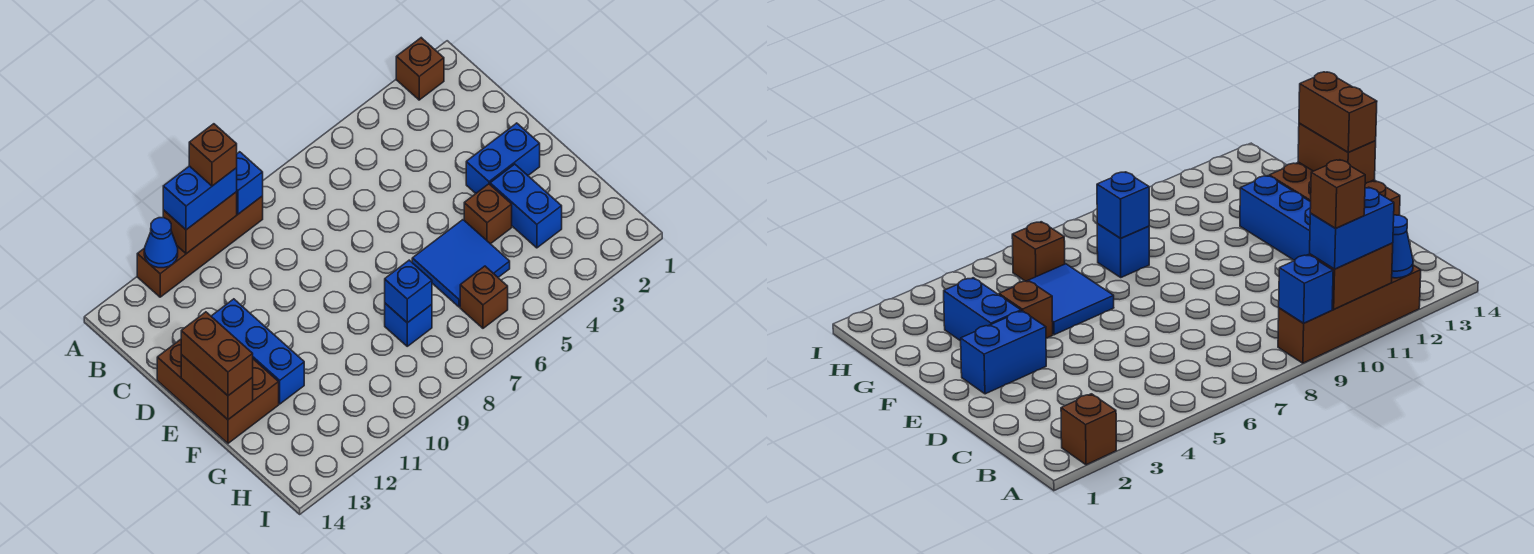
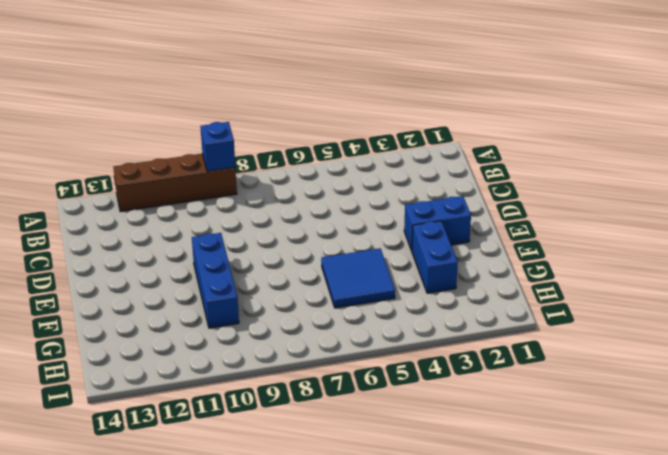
blue 1x3 brick [192,233,239,328] -> blue 1x3 brick moved to [211,299,304,404]
none -> brown 1x1 brick [396,38,444,100]
none -> brown 2x3 brick [157,339,279,443]
none -> brown 1x1 brick [464,184,512,244]

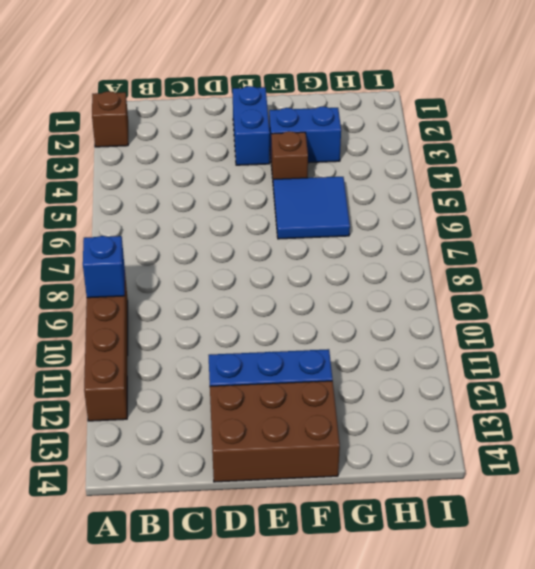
none -> blue 1x1 brick [385,303,432,346]
none -> brown 1x1 brick [460,266,508,328]
none -> brown 1x2 brick [163,192,237,254]

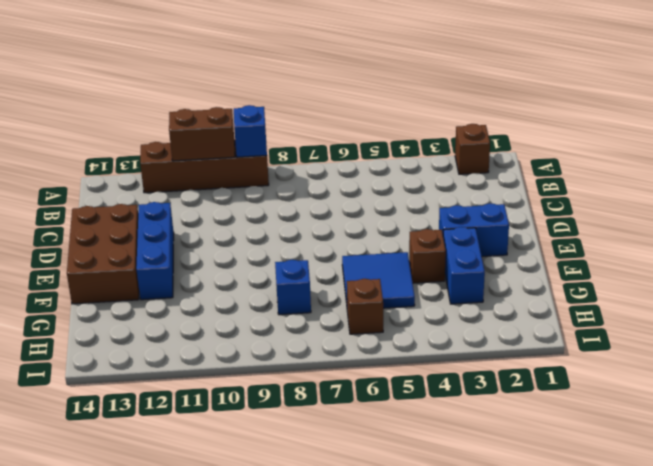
none -> blue 1x1 cone [144,218,178,268]
none -> brown 1x2 brick [181,355,253,419]
none -> blue 1x1 brick [385,260,432,323]

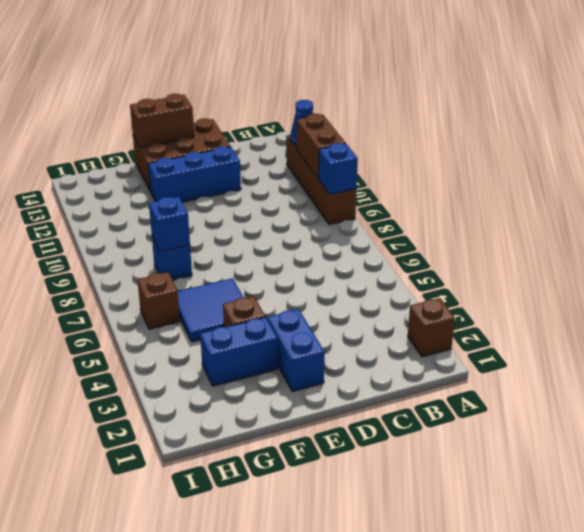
none -> blue 1x2 brick [163,166,237,230]
none -> brown 1x2 brick [181,312,253,396]
none -> brown 1x1 brick [189,124,237,186]

